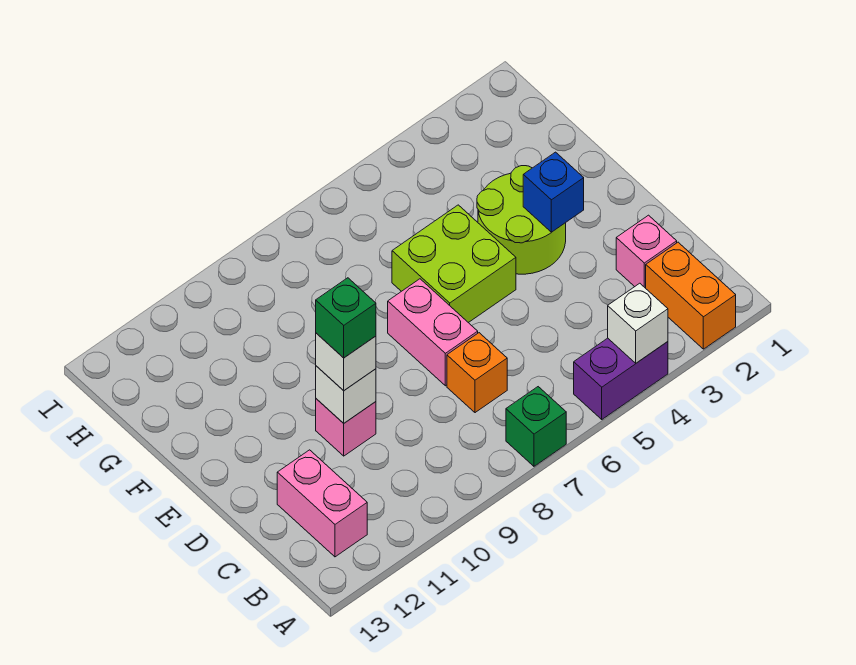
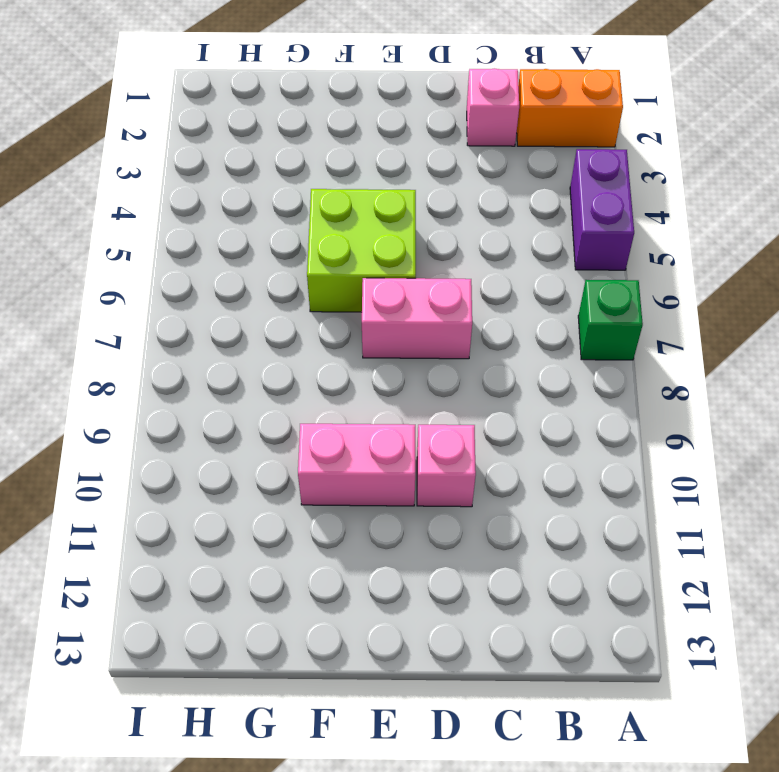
pink 1x2 brick [298,424,415,506] -> pink 1x2 brick moved to [277,450,367,557]
none -> orange 1x1 brick [447,333,507,413]
none -> lime 2x2 round brick [477,166,566,274]
none -> white 1x1 brick [608,283,668,363]

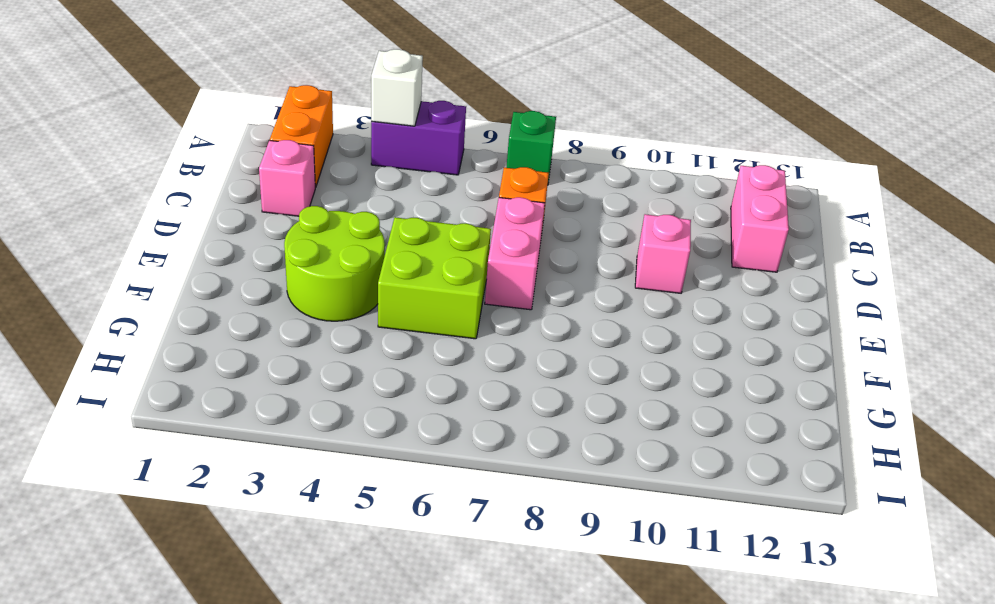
none -> white 1x1 brick [316,366,376,423]
none -> blue 1x1 brick [523,152,584,232]
none -> white 1x1 brick [316,333,376,391]

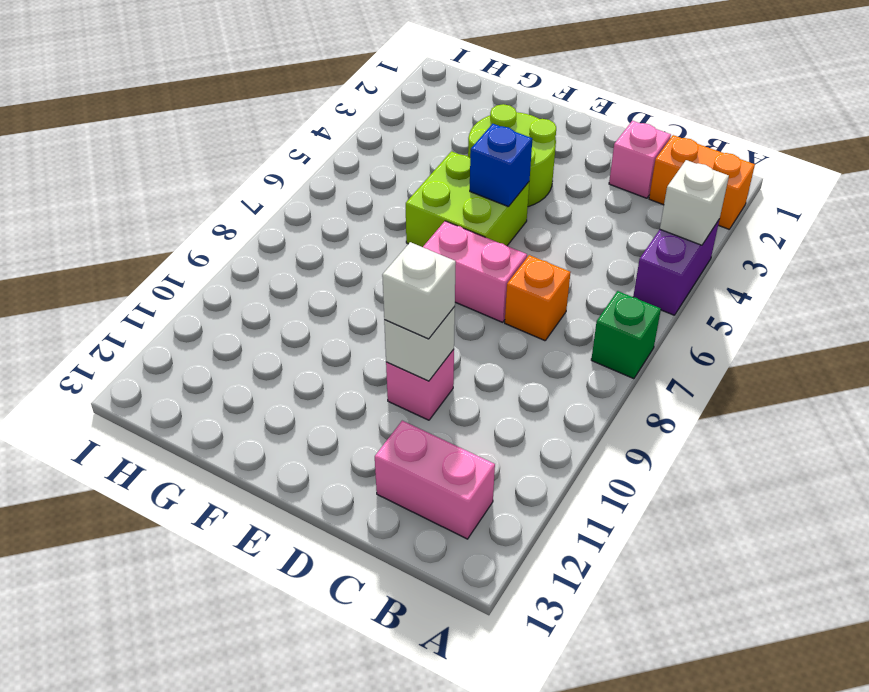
blue 1x1 brick [470,124,532,207] -> blue 1x1 brick moved to [523,152,584,232]
none -> green 1x1 brick [316,278,376,358]

